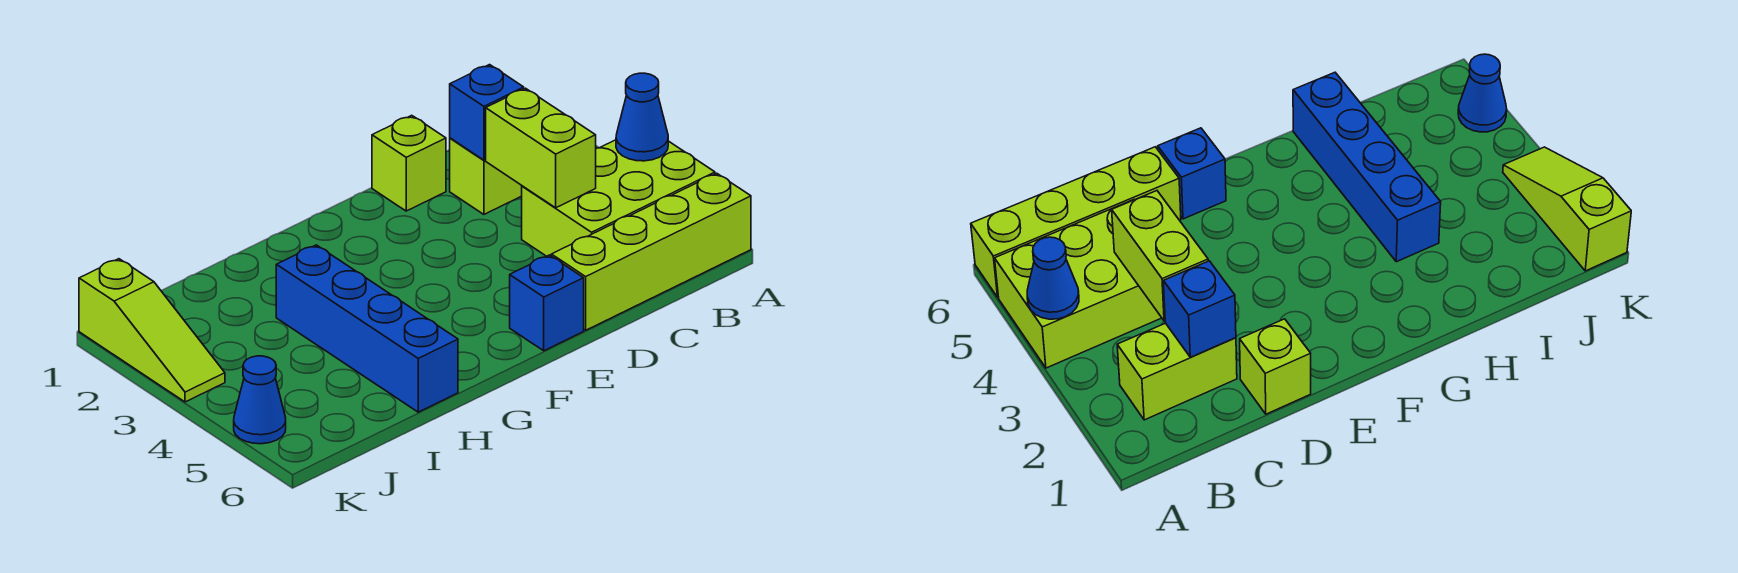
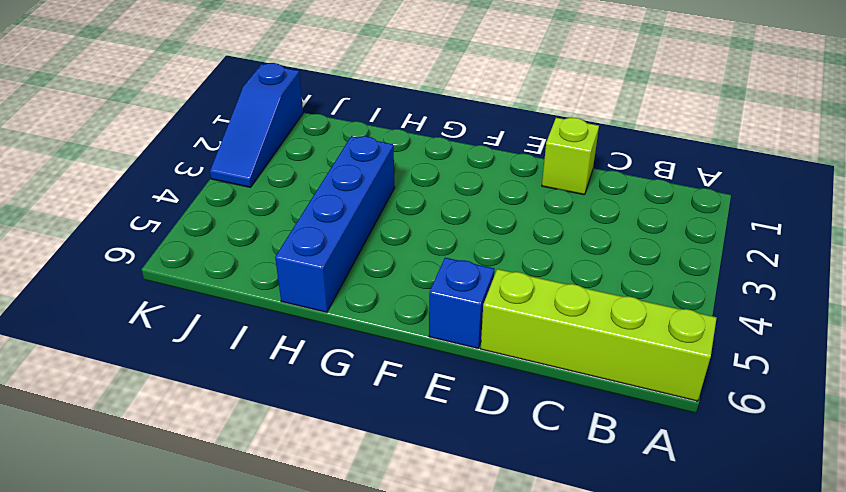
blue 1x3 slope [210,63,303,187] -> lime 1x3 slope [79,259,225,402]
none -> lime 2x3 brick [522,140,715,256]
none -> lime 1x2 brick [450,138,522,214]

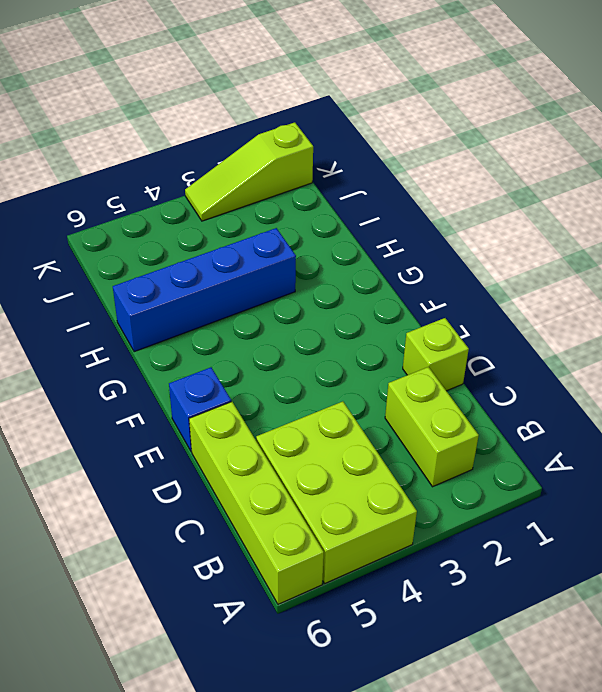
none -> blue 1x1 cone [234,356,286,444]
none -> blue 1x1 cone [616,73,668,161]

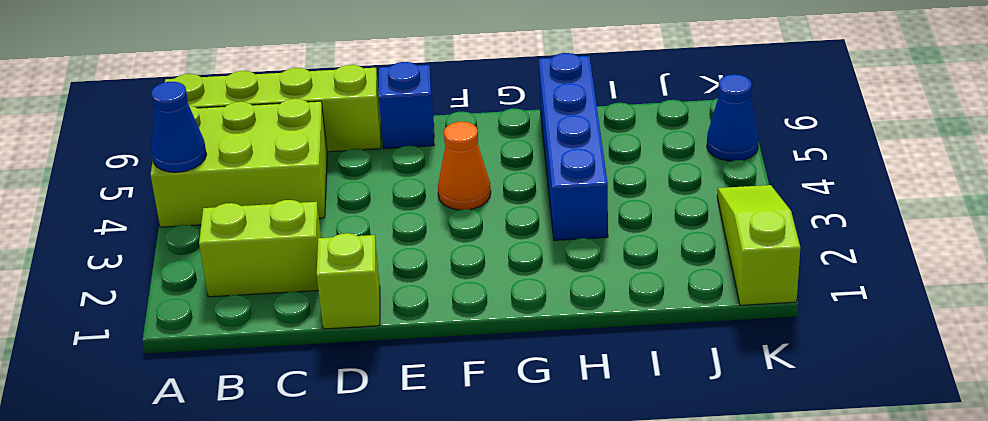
orange 1x1 cone [438,122,491,210] -> none
none -> blue 1x1 brick [450,65,524,160]
none -> lime 1x2 brick [486,88,596,208]

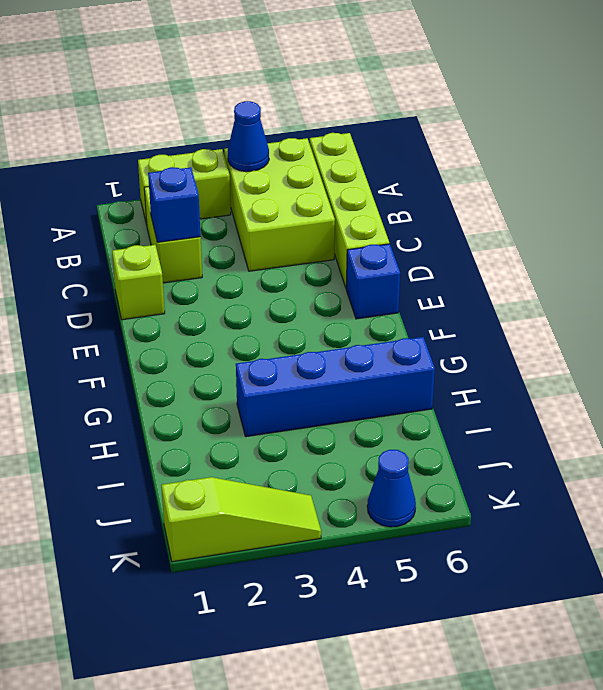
lime 1x2 brick [138,149,231,225] -> lime 1x2 brick moved to [486,88,596,208]

